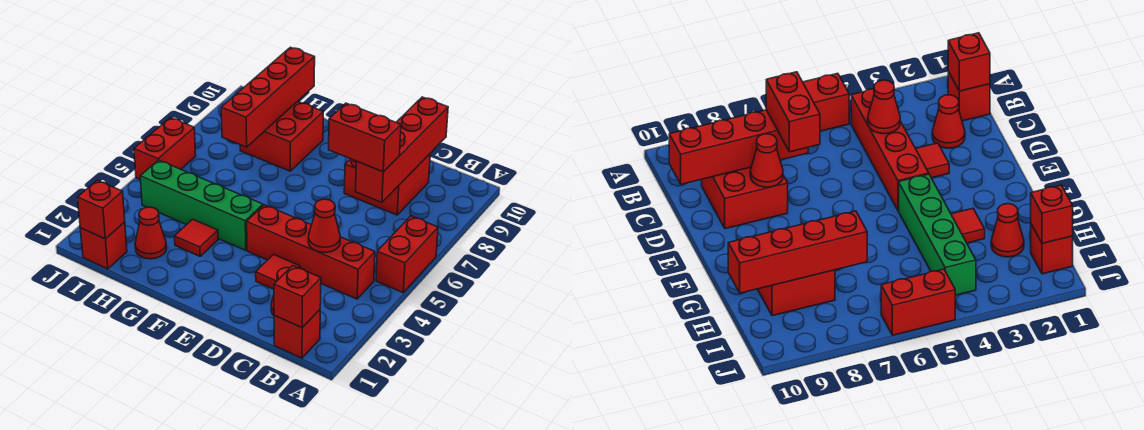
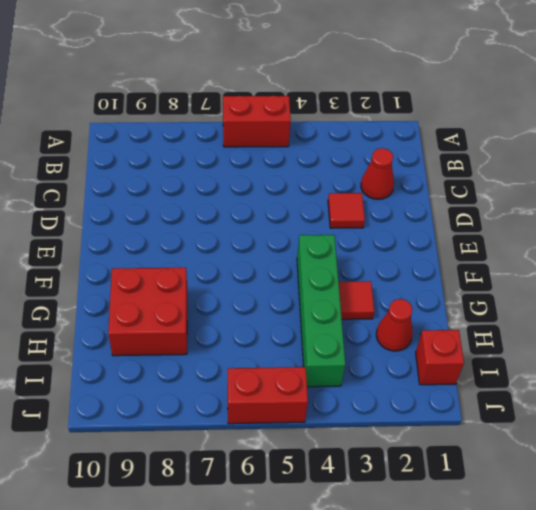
none -> red 1x1 brick [274,310,320,358]
none -> red 1x4 brick [247,205,375,299]
none -> red 2x2 brick [344,154,430,215]

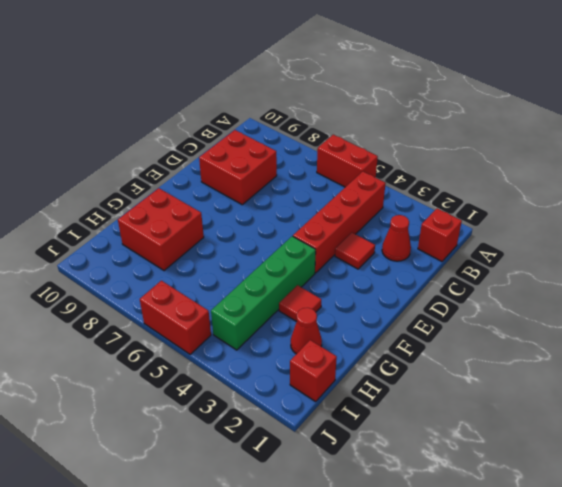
none -> red 1x1 brick [274,265,321,328]
none -> red 1x1 cone [308,199,340,252]
none -> red 1x4 brick [355,97,448,202]

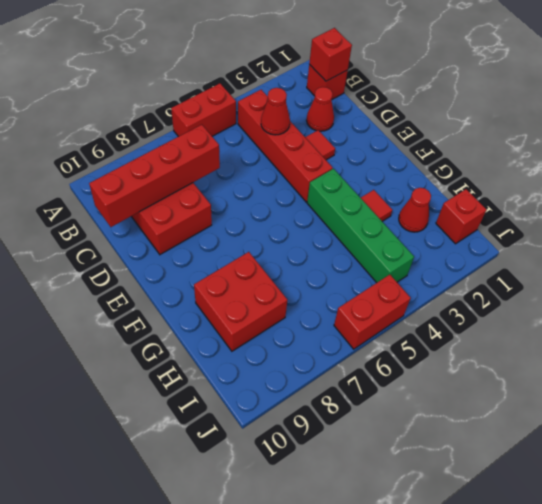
none -> red 1x1 cone [750,134,783,187]
none -> red 1x4 brick [221,47,315,147]
none -> red 1x1 brick [78,180,125,239]

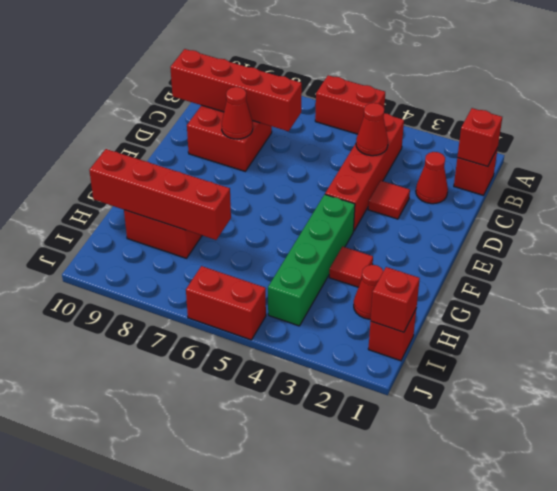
none -> red 1x2 brick [329,103,401,172]

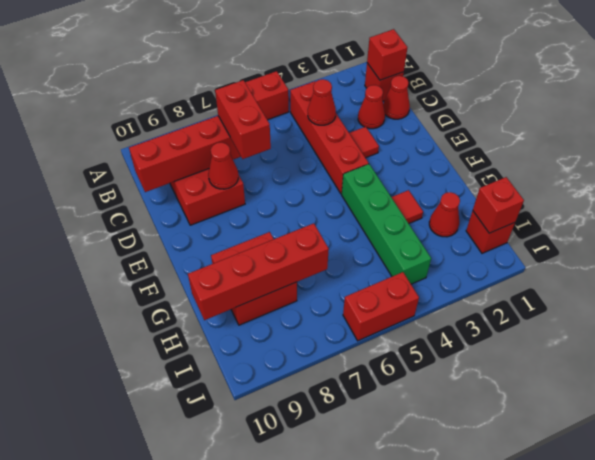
red 1x1 cone [383,76,410,119] -> none

